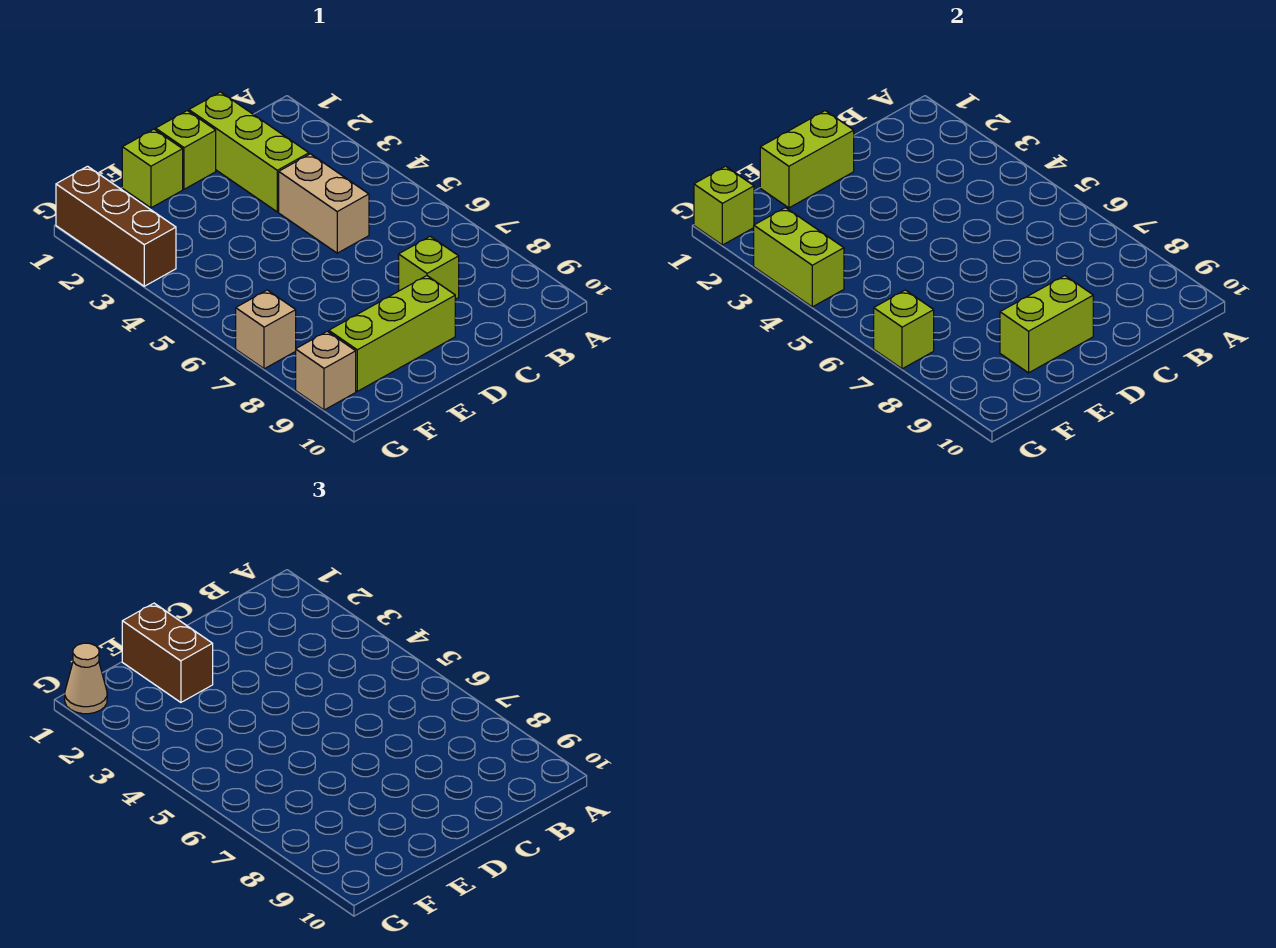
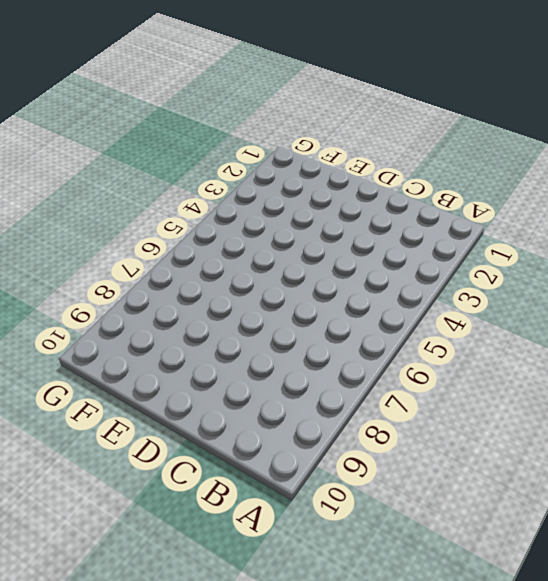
none -> lime 1x3 brick [189,92,309,212]
none -> tan 1x2 brick [279,154,369,253]
none -> lime 1x1 brick [399,236,459,299]

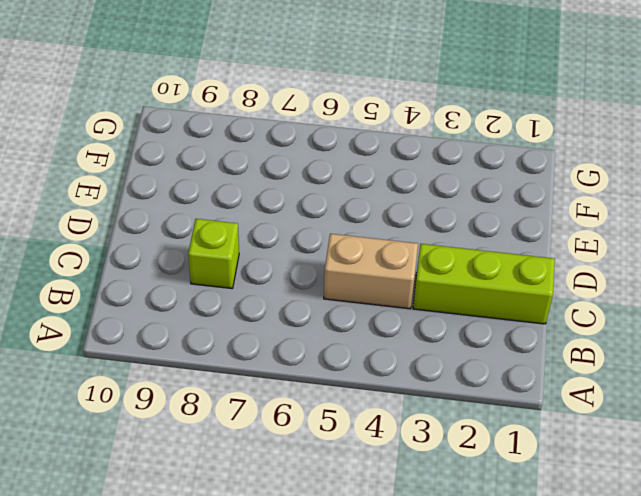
none -> lime 1x1 brick [156,111,216,189]
none -> lime 1x3 brick [329,276,455,391]
none -> lime 1x1 brick [122,129,183,208]

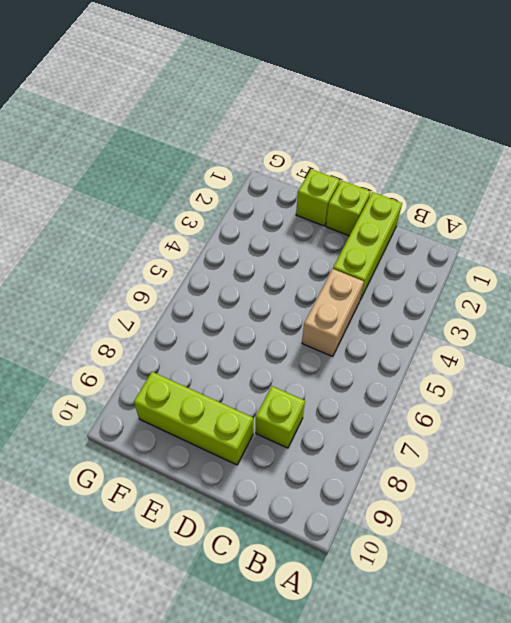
none -> brown 1x3 brick [56,166,176,286]
none -> tan 1x1 brick [236,290,296,369]
none -> tan 1x1 brick [296,331,356,410]

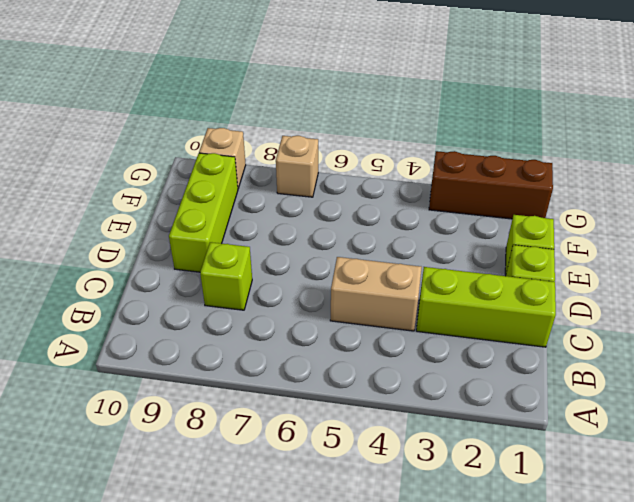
none -> lime 1x2 brick [760,111,854,208]
none -> lime 1x2 brick [1000,276,1093,373]
none -> lime 1x1 brick [694,166,754,245]

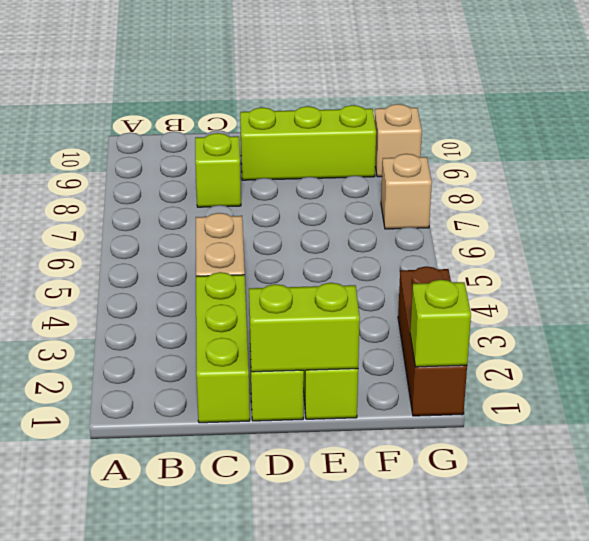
none -> lime 1x2 brick [1000,276,1093,373]
none -> lime 1x2 brick [754,208,844,307]
none -> lime 1x1 brick [874,290,934,369]

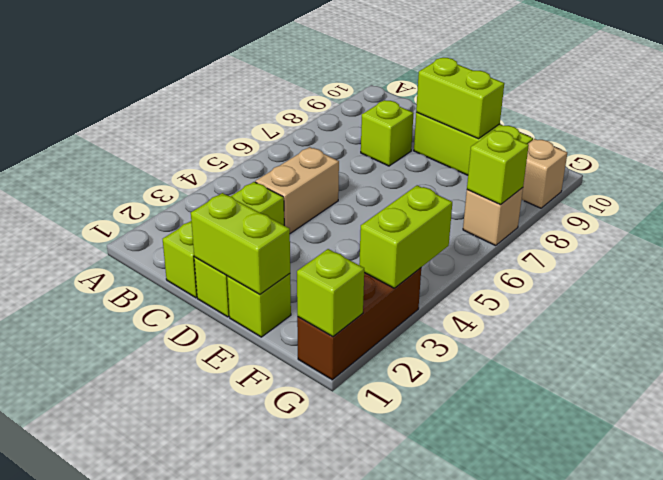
none -> brown 1x2 brick [122,603,213,702]
none -> tan 1x1 cone [65,643,107,714]

